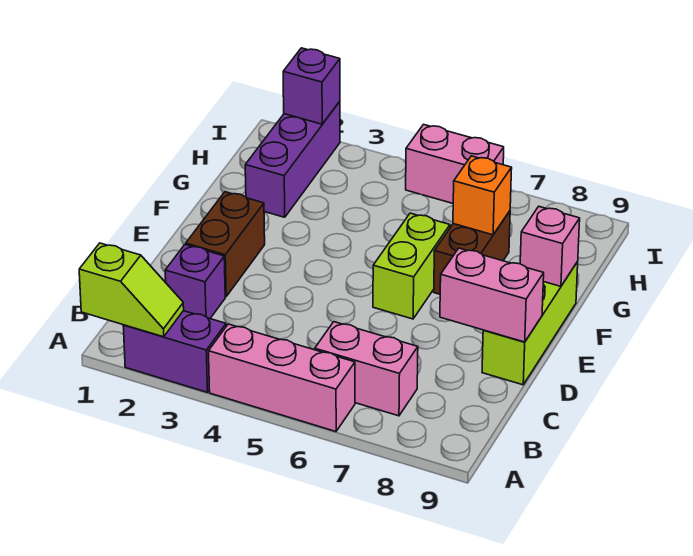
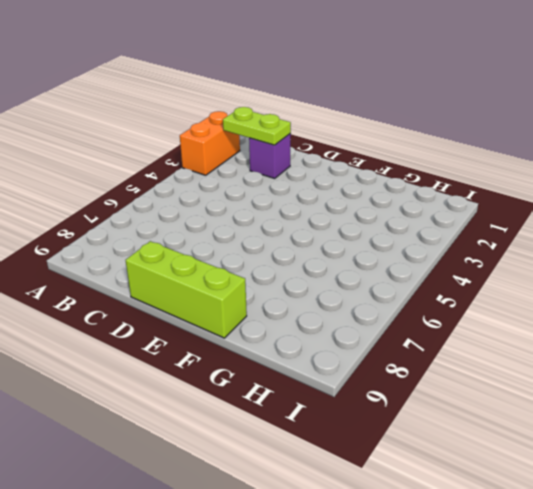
orange 1x2 brick [180,111,240,175] -> purple 1x2 brick [123,311,226,392]
lime 1x2 plate [223,107,291,145] -> none
none -> pink 1x3 brick [209,324,355,432]
none -> pink 1x2 brick [315,322,418,416]
none -> brown 1x2 brick [186,192,265,297]

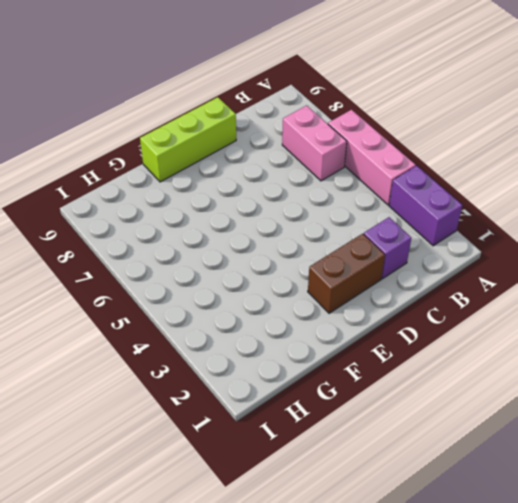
none -> lime 1x2 brick [373,213,450,319]
none -> brown 1x2 brick [434,211,510,294]
none -> purple 1x3 brick [245,101,340,217]

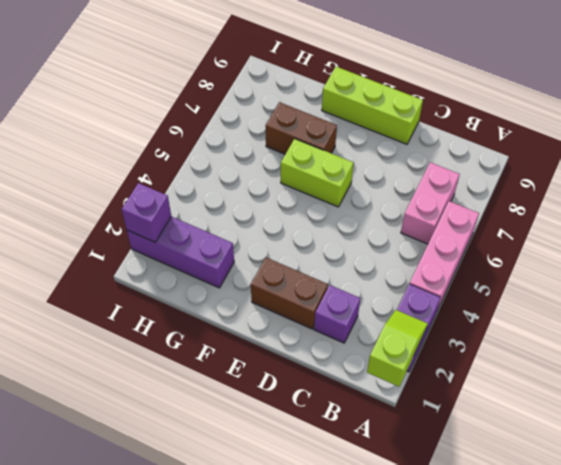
none -> pink 1x2 brick [406,124,504,203]
none -> pink 1x2 brick [440,248,544,342]
none -> pink 1x1 brick [520,206,580,286]

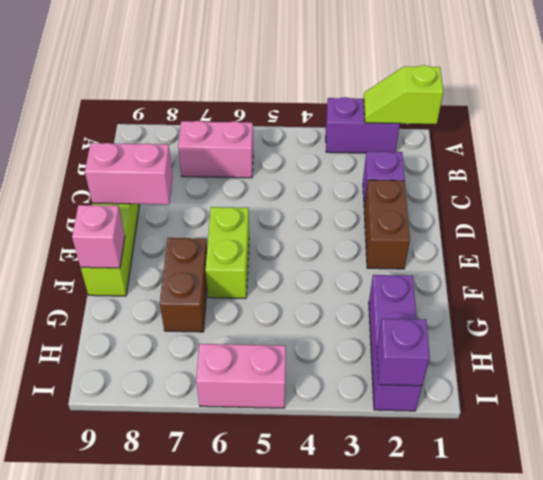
none -> pink 1x3 brick [209,324,355,432]
none -> orange 1x1 brick [453,156,512,235]

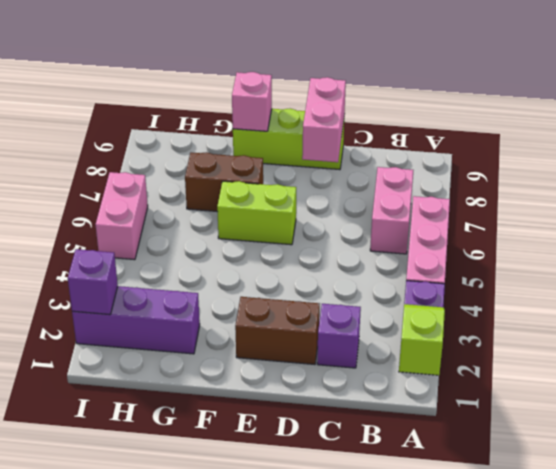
none -> orange 1x1 brick [453,156,512,235]

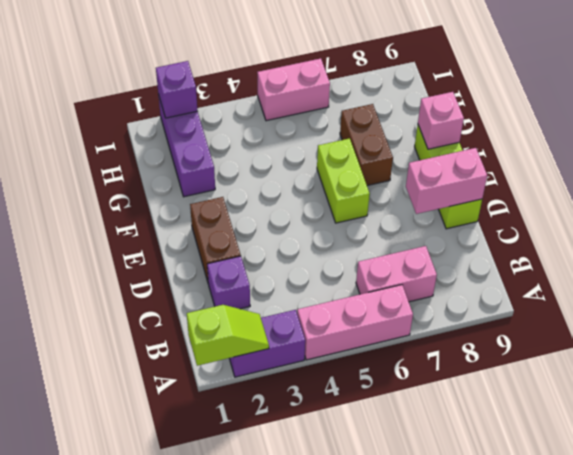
none -> orange 1x1 brick [453,156,512,235]

